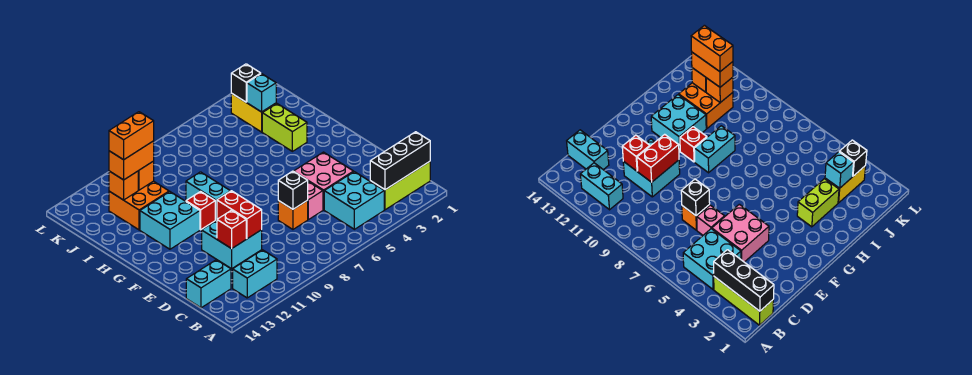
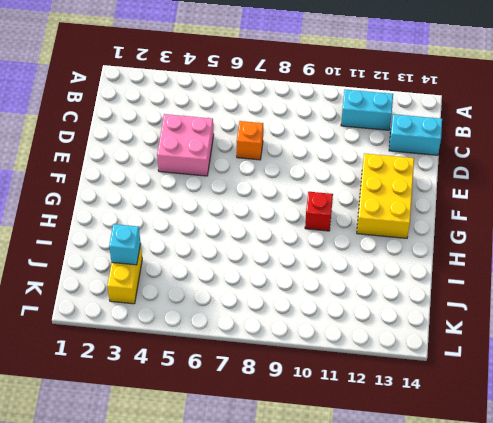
yellow 2x3 brick [357,153,414,238] -> cyan 2x2 brick [140,192,200,249]
none -> lime 1x3 brick [370,162,430,210]
none -> cyan 2x2 brick [324,172,384,229]
none -> pink 1x1 brick [308,182,323,220]

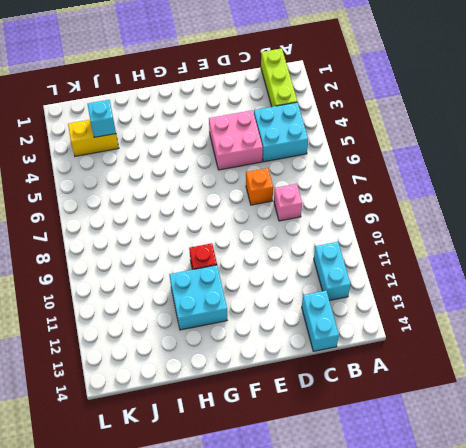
pink 1x1 brick [274,184,302,221] -> pink 1x1 brick moved to [308,182,323,220]
none -> cyan 2x2 brick [202,220,262,269]
none -> cyan 1x2 brick [186,172,230,220]
none -> lime 1x2 brick [262,104,307,151]

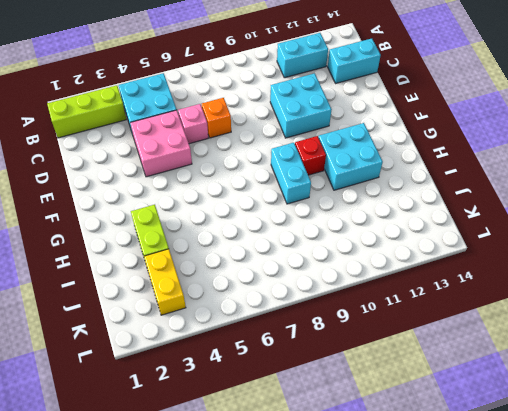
none -> orange 2x2 brick [109,181,169,230]
none -> black 1x3 brick [370,132,430,190]
none -> black 1x1 brick [278,171,308,209]

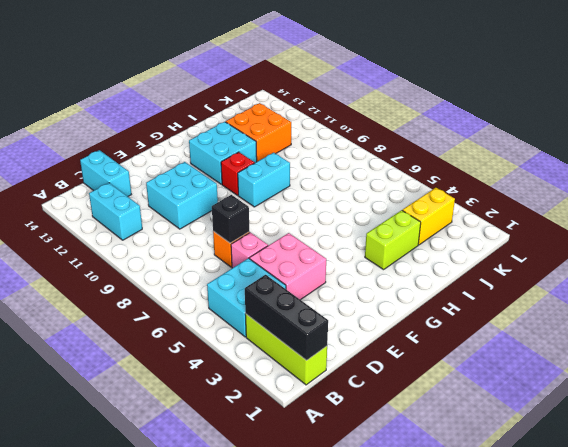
none -> red 1x2 brick [217,191,262,239]
none -> red 1x1 brick [217,210,246,249]
none -> cyan 1x1 brick [247,74,276,112]

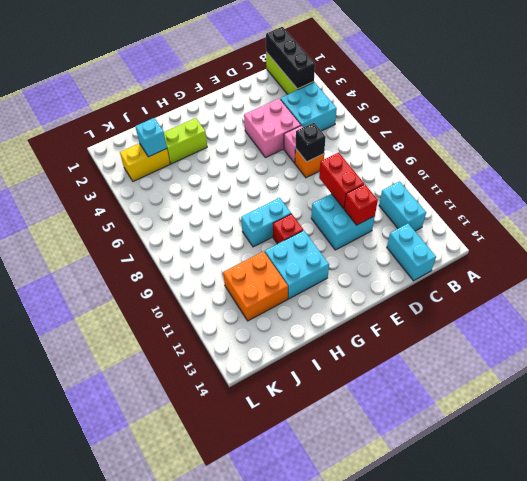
red 1x2 brick [319,153,364,208] -> red 1x2 brick turned to [217,191,262,239]
none -> orange 1x1 brick [138,161,154,190]
none -> orange 1x1 brick [109,171,138,200]
none -> black 1x1 brick [231,64,261,102]

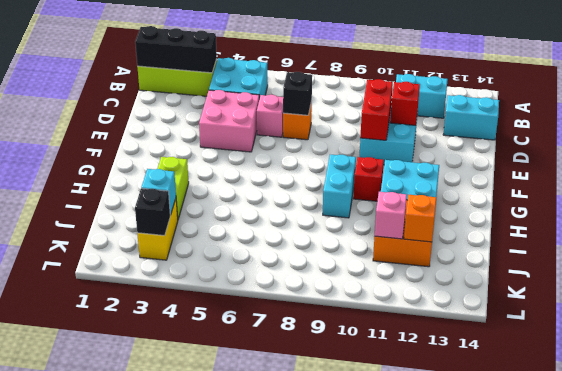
pink 1x1 brick [375,191,407,239] -> orange 1x1 brick [138,161,154,190]
none -> orange 1x2 brick [109,141,154,180]
none -> orange 1x2 brick [109,112,154,160]

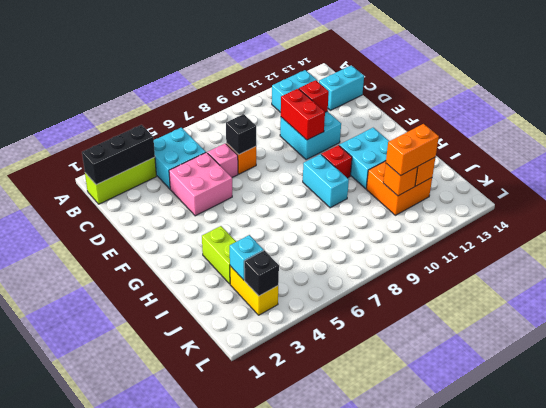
none -> orange 1x2 brick [109,112,154,160]

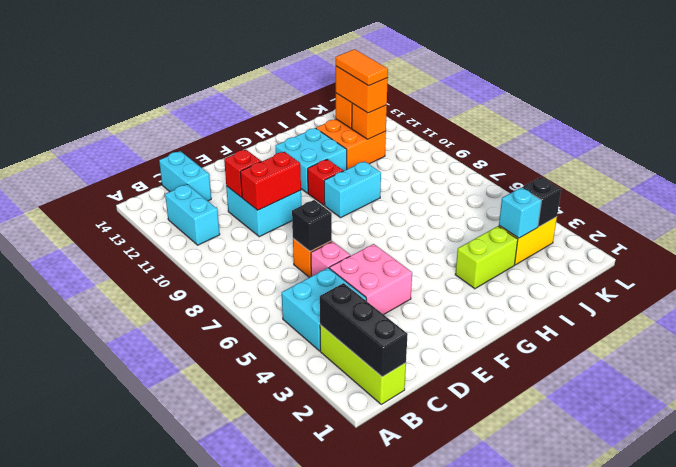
orange 1x2 tile [336,49,388,86] -> orange 1x2 brick [109,112,154,160]

